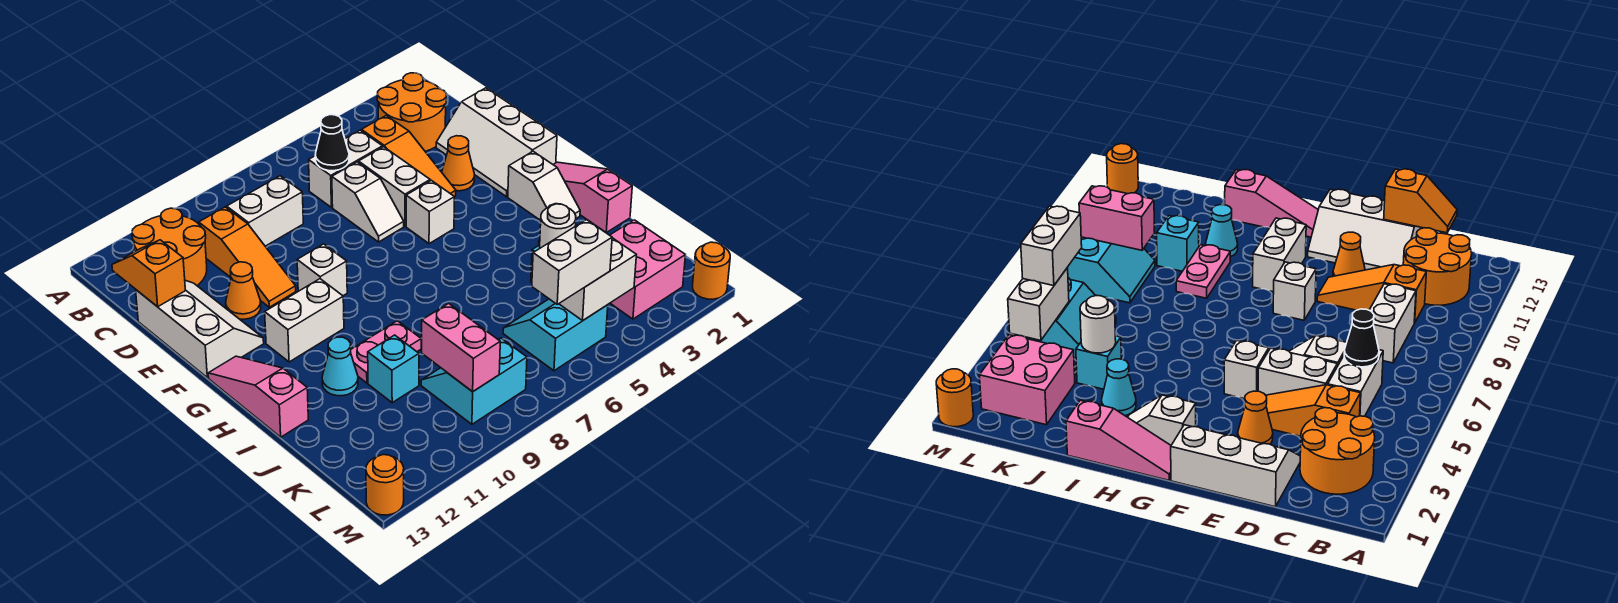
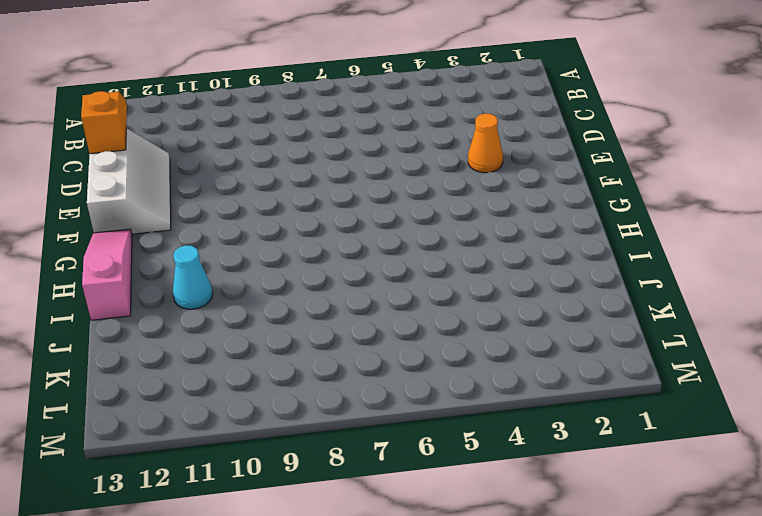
none -> orange 2x2 round brick [377,73,447,151]
none -> orange 2x2 round brick [132,208,207,285]
none -> orange 1x3 slope [361,116,456,197]
none -> white 1x2 brick [309,130,382,208]

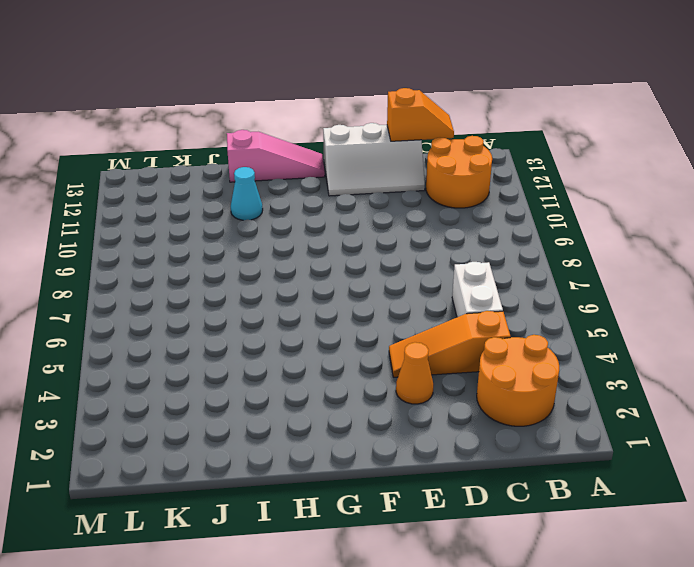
none -> white 1x2 brick [227,176,303,246]
none -> orange 1x3 slope [199,207,296,307]
none -> white 2x3 slope [436,88,557,197]
none -> white 1x2 brick [359,147,430,226]

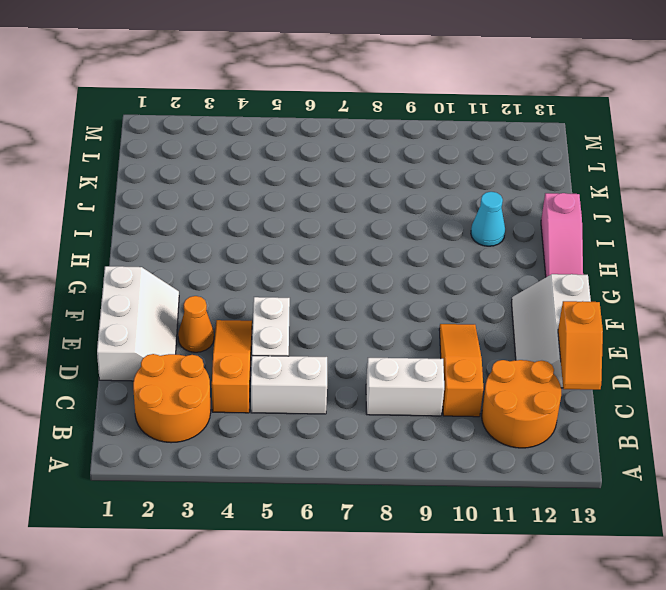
none -> white 1x2 slope [332,162,404,242]
none -> orange 1x1 cone [226,262,261,319]
none -> white 1x1 brick [406,180,455,244]
none -> white 1x1 brick [297,244,347,296]

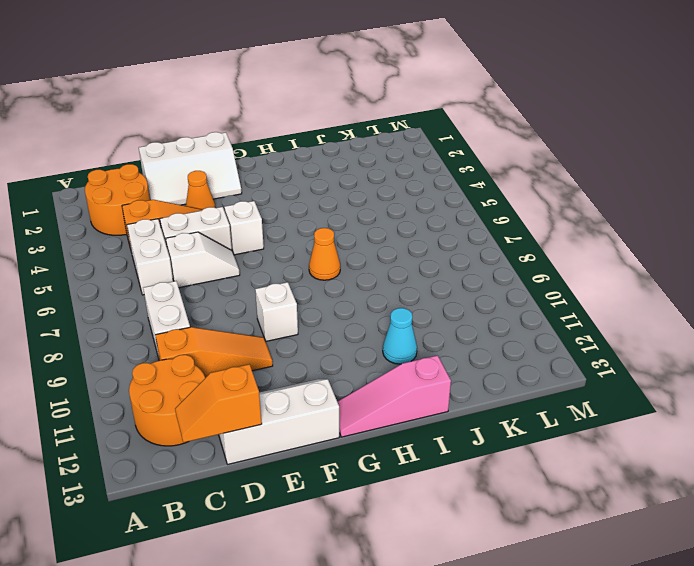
orange 1x1 cone [309,228,340,280] -> orange 1x1 cone moved to [226,262,261,319]
none -> pink 1x3 slope [553,162,632,232]
none -> white 1x2 slope [508,151,580,220]
none -> white 1x2 brick [265,279,344,362]
none -> cyan 1x1 cone [1102,359,1136,416]

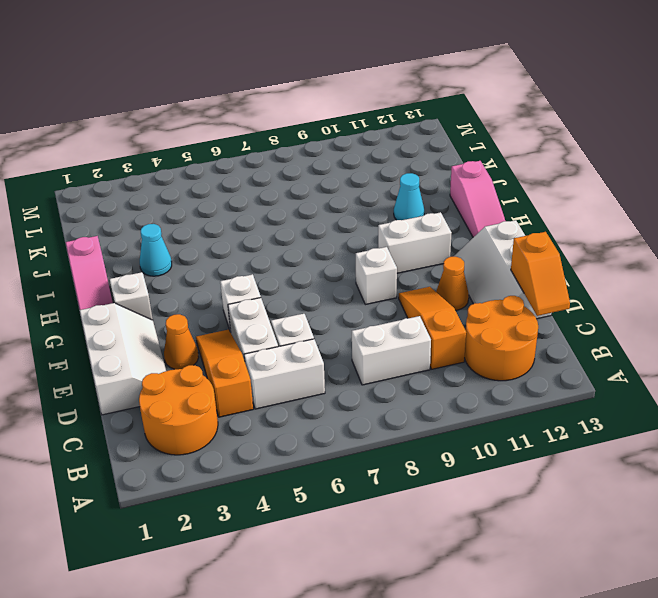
none -> pink 1x2 plate [350,321,421,383]
none -> cyan 1x1 brick [1076,336,1121,389]
none -> cyan 1x1 brick [368,335,419,403]
none -> pink 2x2 brick [610,220,685,319]

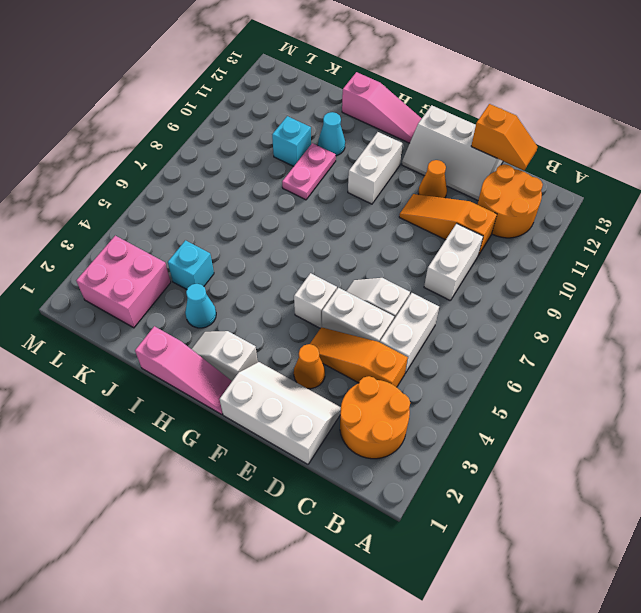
none -> white 1x1 brick [297,244,347,296]
none -> cyan 2x2 slope [503,299,608,371]
none -> cyan 2x2 slope [421,338,527,424]
none -> orange 1x1 round brick [693,242,730,299]

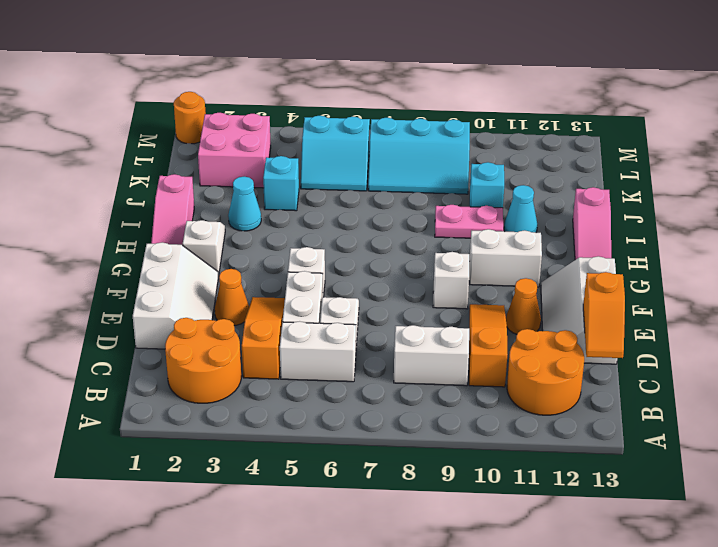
cyan 2x3 slope [368,118,470,194] -> cyan 2x2 slope [421,338,527,424]
none -> orange 1x1 round brick [366,455,404,515]
none -> black 1x1 cone [315,115,349,171]
none -> white 1x1 round brick [540,204,576,248]
none -> pink 1x2 brick [422,303,500,392]

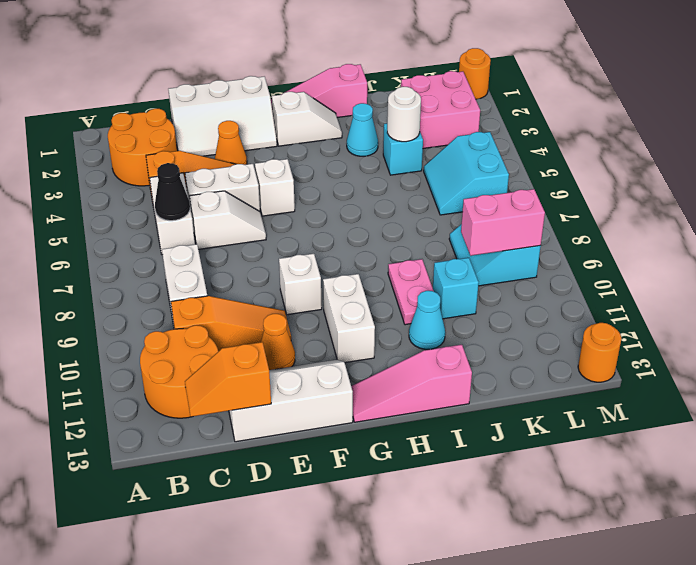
none -> white 1x2 brick [559,238,636,321]
none -> white 1x2 brick [532,220,612,304]

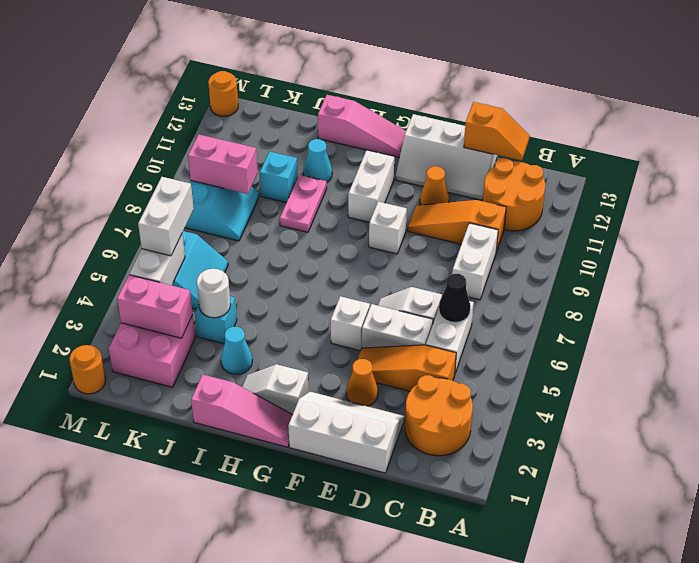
pink 1x2 brick [117,275,193,338] -> none

